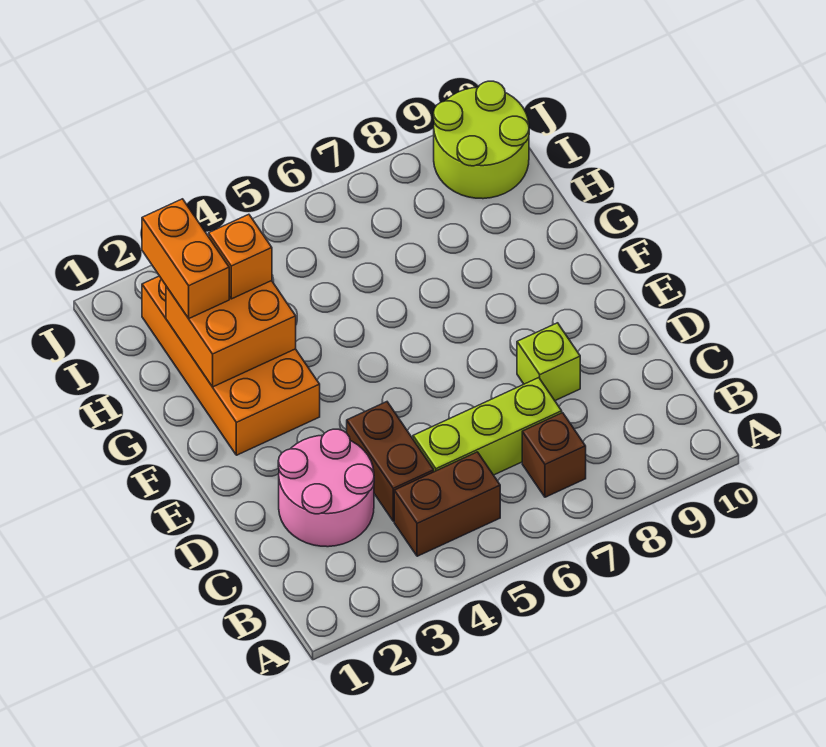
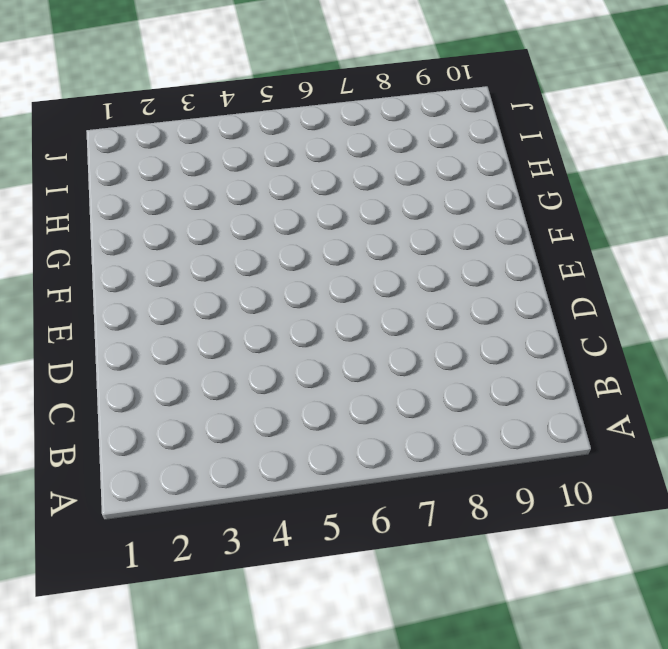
none -> brown 1x2 brick [394,452,500,556]
none -> brown 1x1 brick [522,413,586,497]

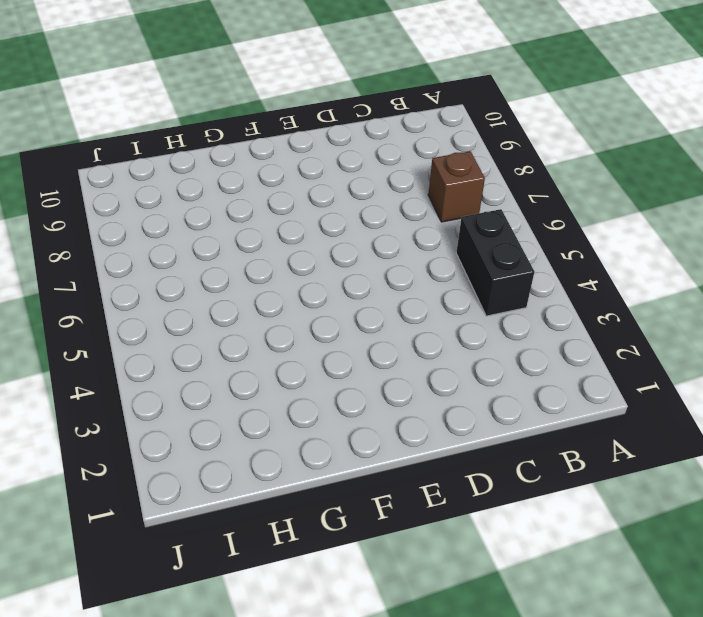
black 1x2 brick [456,209,534,316] -> brown 1x2 brick [394,452,500,556]
none -> pink 2x2 round brick [278,429,374,547]
none -> brown 1x2 brick [347,402,434,521]

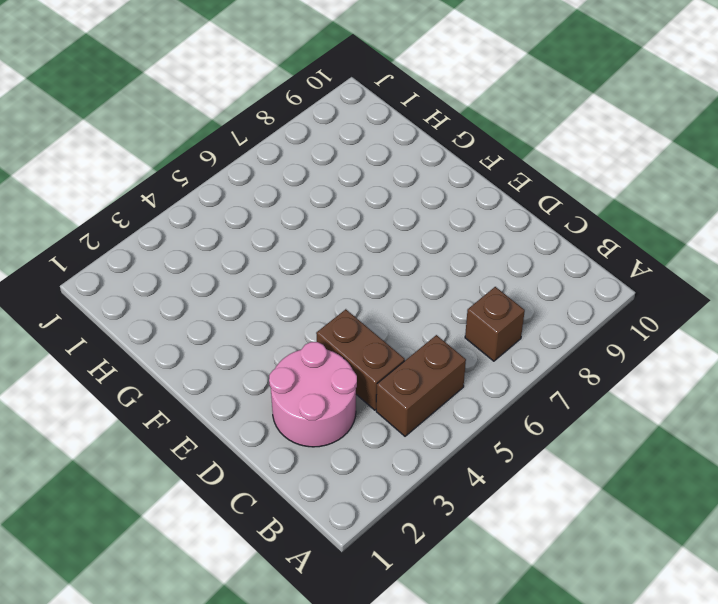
none -> lime 1x3 brick [413,378,562,475]
none -> lime 1x1 brick [517,323,580,401]

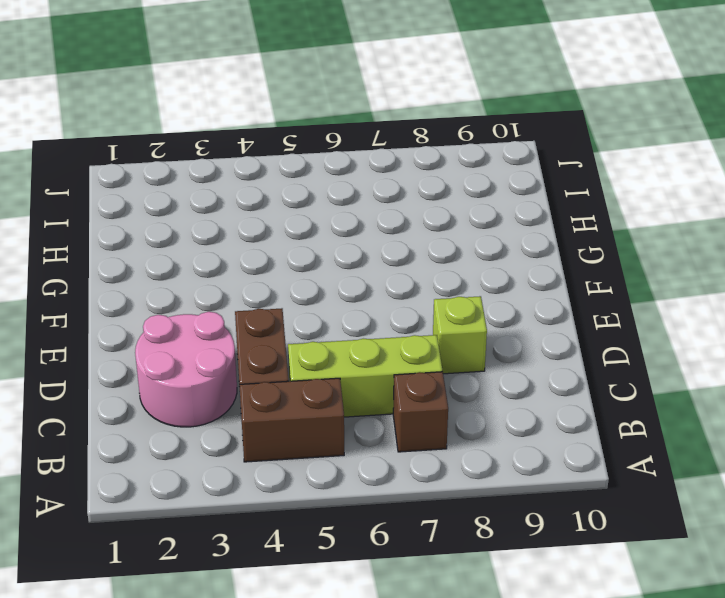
none -> orange 2x4 brick [142,276,320,455]
none -> lime 2x2 round brick [433,81,529,199]

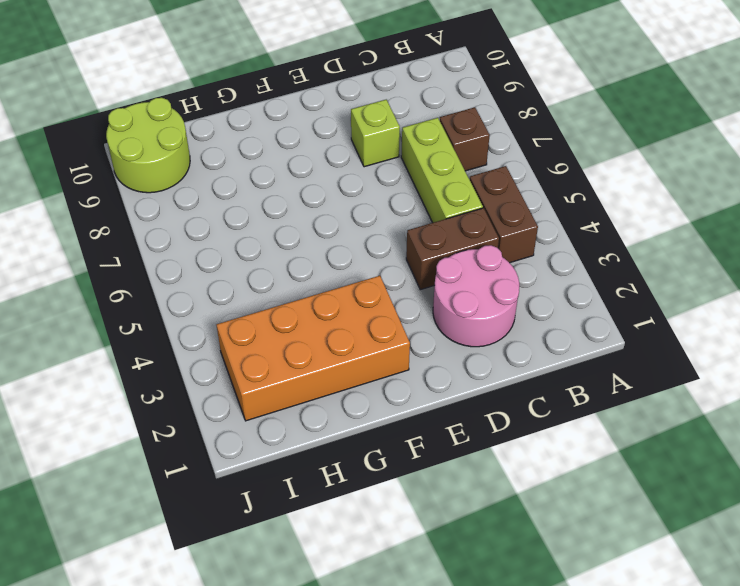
none -> orange 2x2 brick [166,281,296,387]
none -> orange 1x2 brick [142,199,229,318]

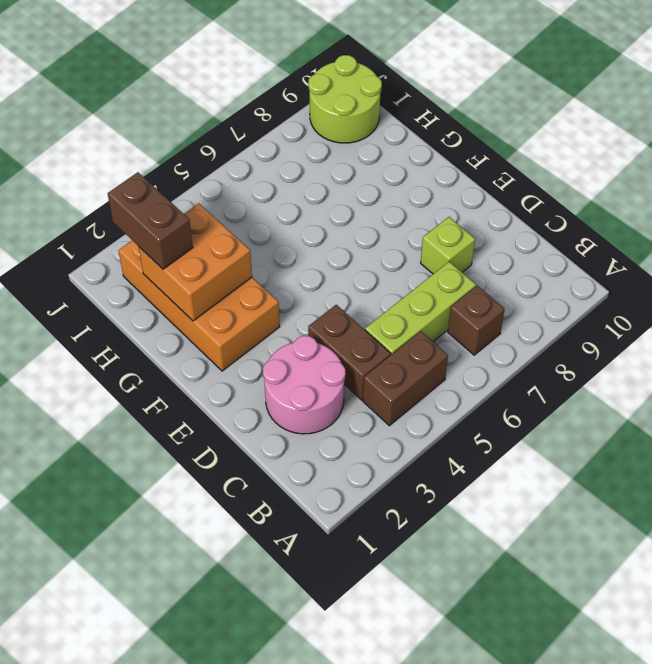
brown 1x2 brick [108,172,193,269] -> orange 1x2 brick [142,199,229,318]
none -> orange 1x1 brick [209,214,272,299]

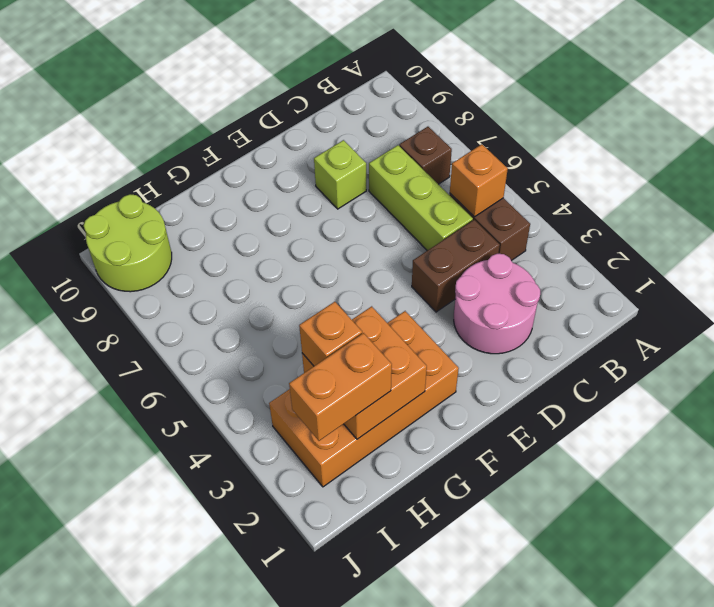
orange 1x1 brick [450,144,508,217] -> none

